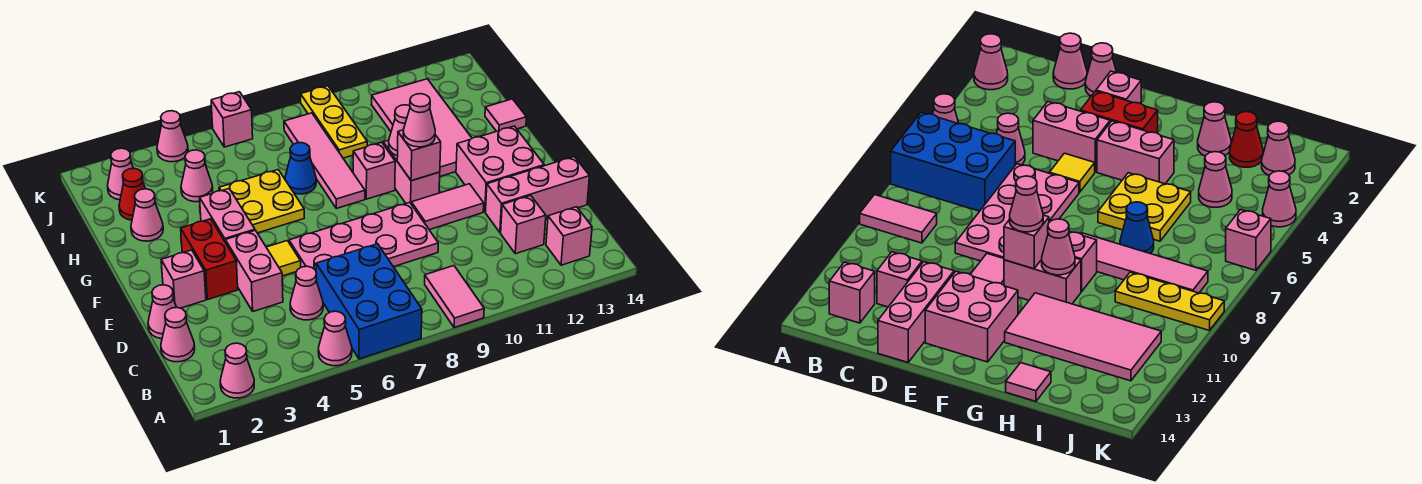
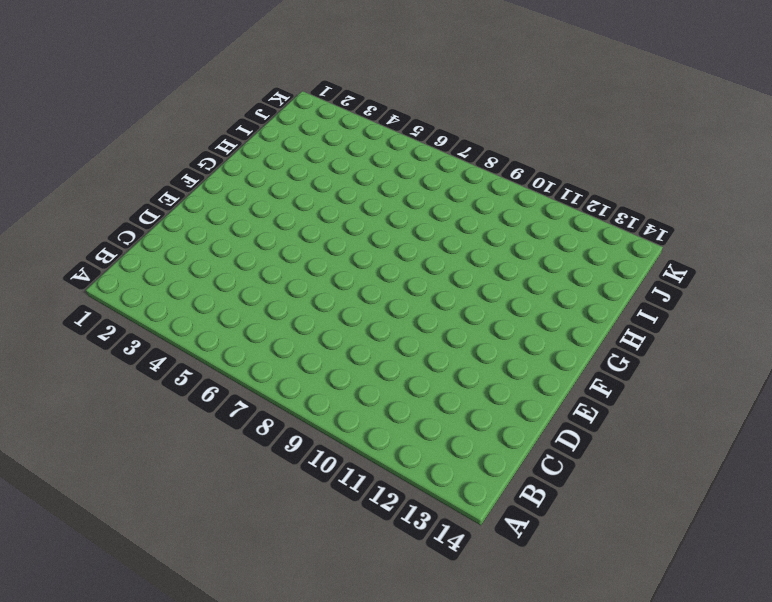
none -> pink 1x1 cone [220,343,254,398]
none -> pink 1x1 cone [318,311,352,366]
none -> blue 2x3 brick [316,244,422,359]
none -> pink 1x2 tile [425,266,484,328]

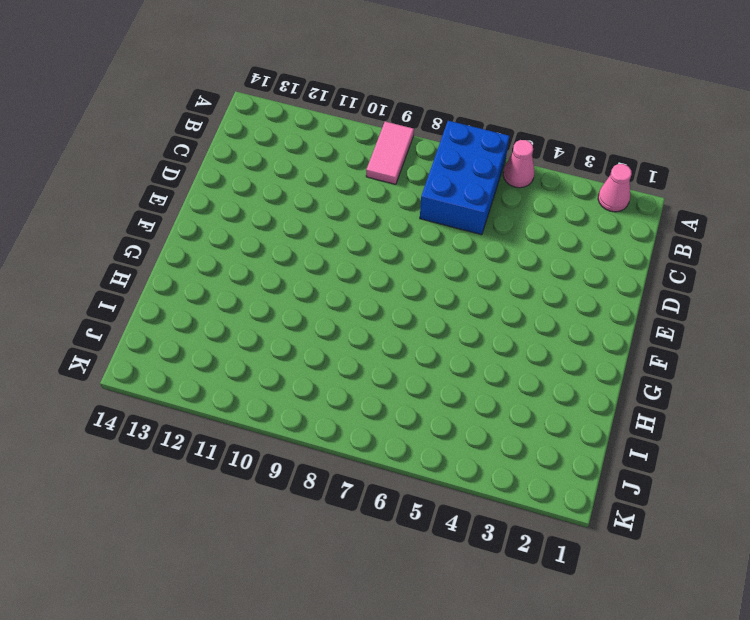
none -> pink 1x1 brick [546,207,592,265]
none -> pink 1x1 cone [161,307,195,362]
none -> pink 1x1 cone [290,266,323,320]
none -> pink 1x1 brick [501,196,546,254]

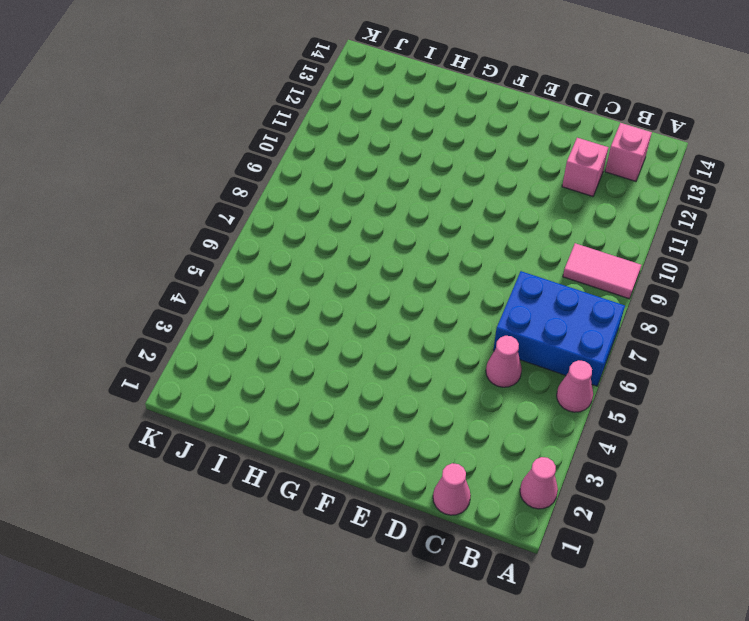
none -> pink 1x1 cone [148,285,176,339]
none -> pink 1x2 brick [225,230,283,311]
none -> pink 2x4 plate [289,202,438,281]
none -> pink 1x3 brick [486,157,590,233]

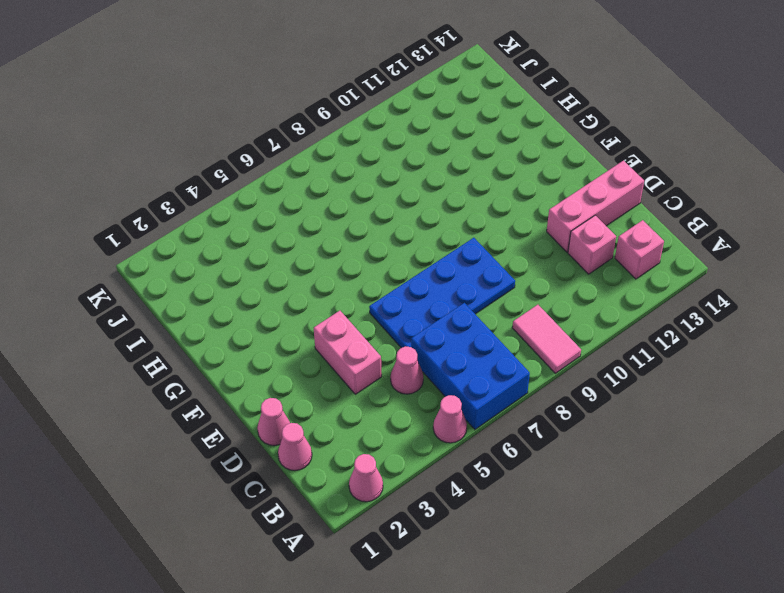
blue 2x4 plate [369,238,515,348] -> pink 2x4 plate [289,202,438,281]
none -> pink 1x1 brick [161,250,206,308]
none -> red 1x2 brick [181,219,238,300]
none -> yellow 1x1 tile [266,241,301,276]
none -> pink 1x2 tile [411,184,484,230]

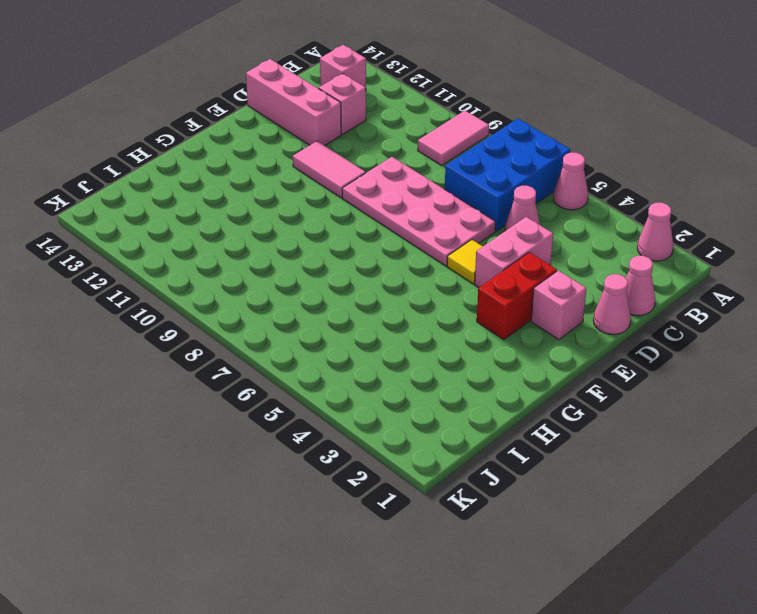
none -> pink 2x2 brick [456,126,544,212]
none -> pink 1x2 brick [200,189,255,243]
none -> pink 1x2 brick [383,140,440,203]
none -> yellow 2x2 plate [219,170,304,233]

